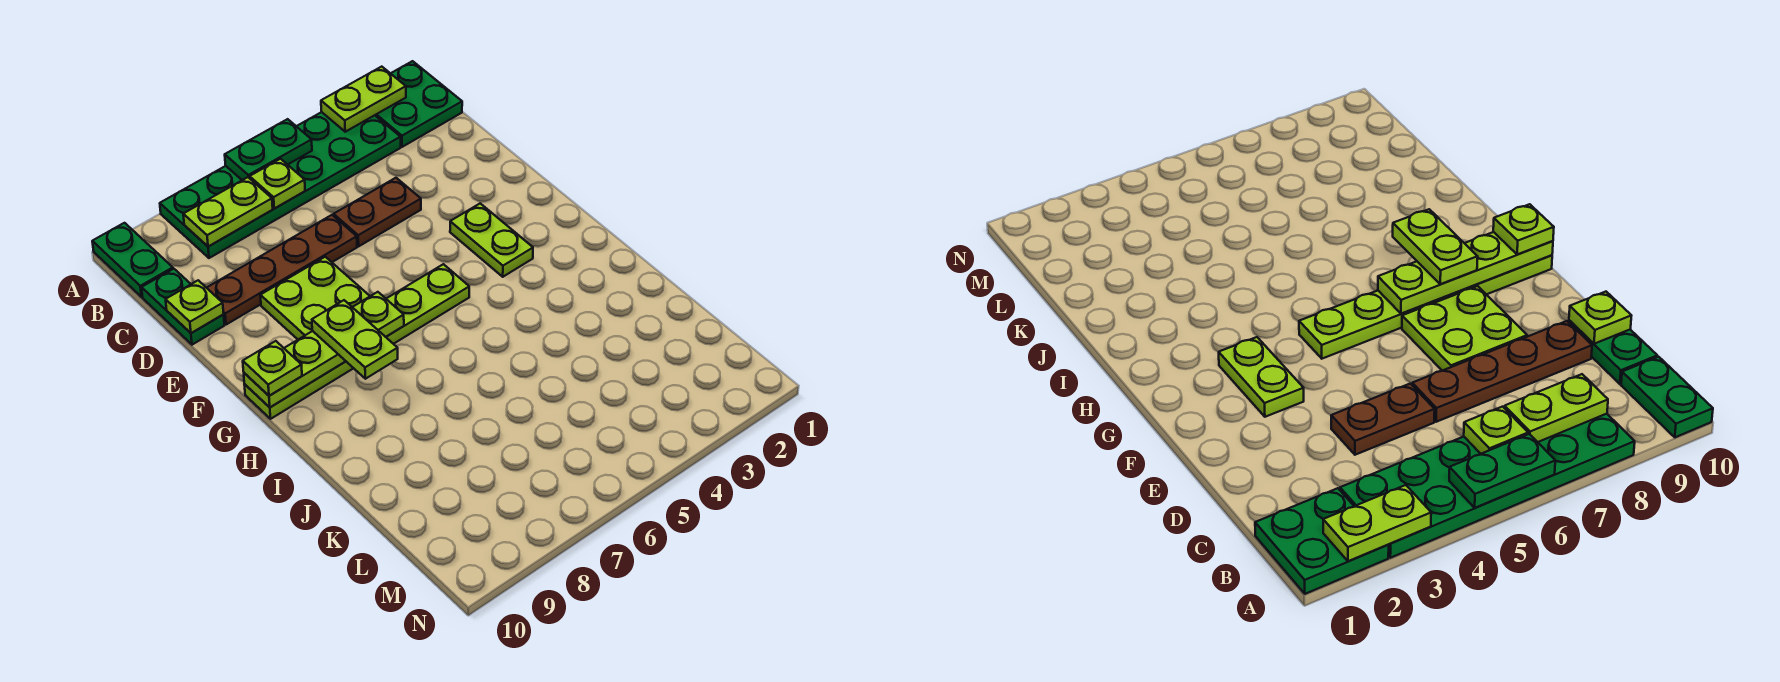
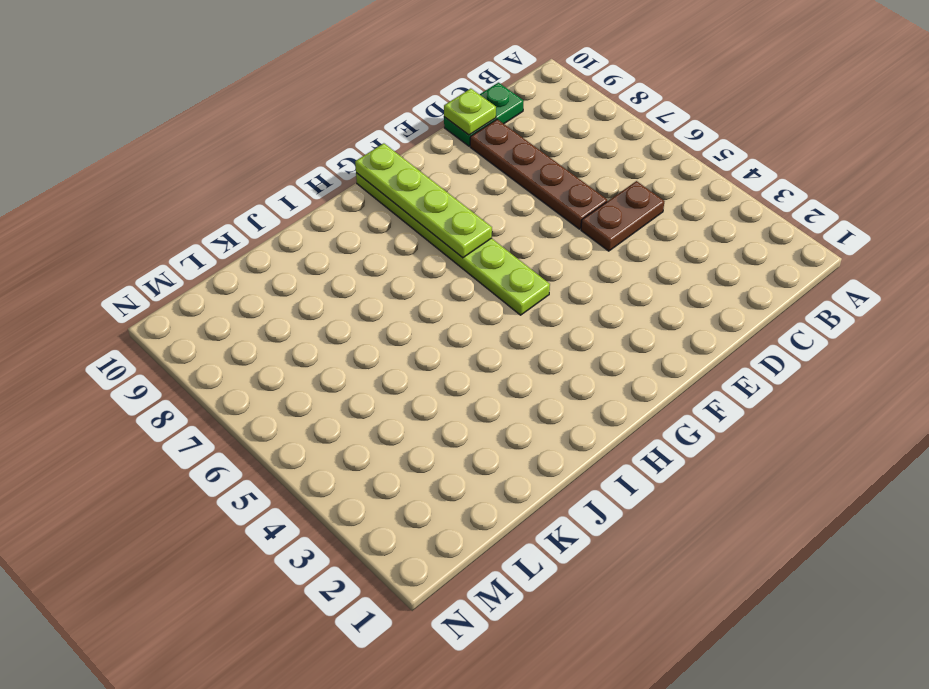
brown 1x2 plate [581,181,665,251] -> brown 1x2 plate turned to [334,178,421,246]
none -> green 2x2 plate [375,61,462,147]
none -> green 2x6 plate [160,112,401,258]
none -> green 1x2 plate [92,223,173,297]

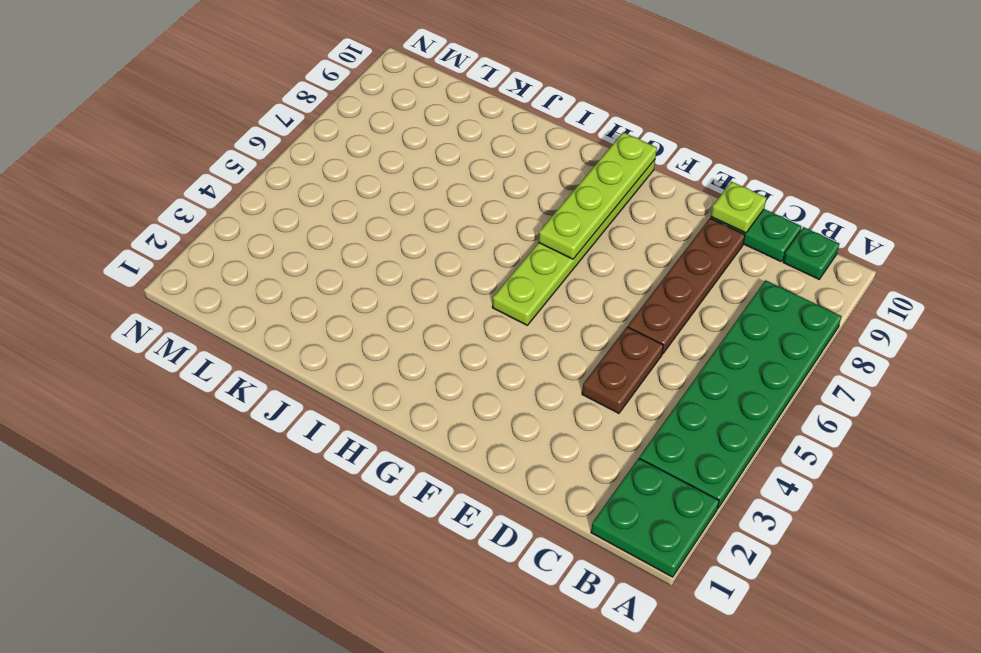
green 1x1 plate [783,227,839,279] -> green 1x2 plate [92,223,173,297]
none -> lime 2x2 plate [260,257,370,339]
none -> lime 1x2 plate [450,203,533,277]
none -> lime 1x2 plate [321,67,406,132]

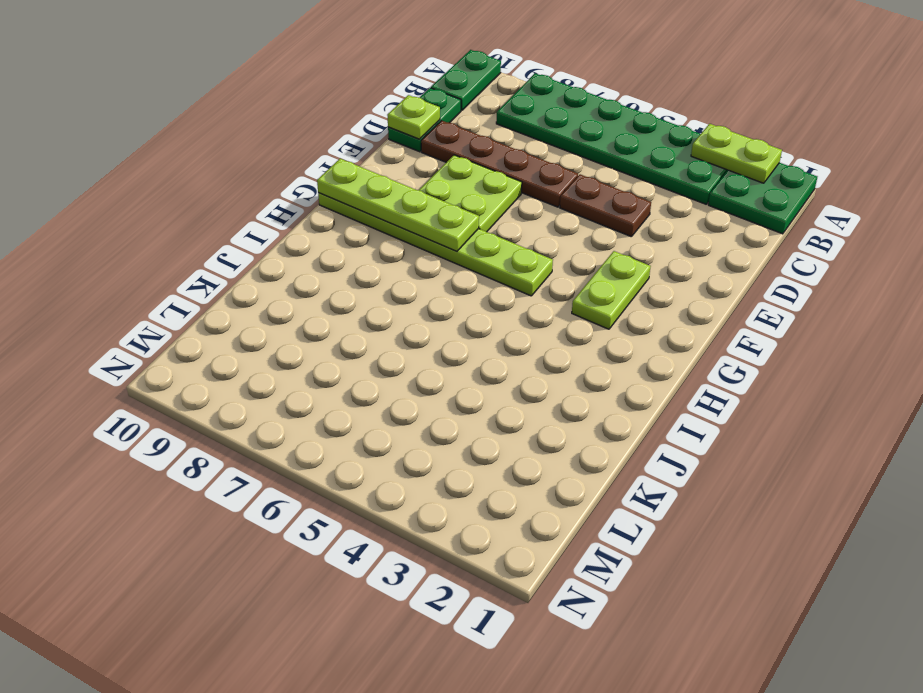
none -> green 1x2 plate [225,119,312,180]
none -> lime 1x1 plate [250,159,305,209]
none -> lime 1x2 plate [183,177,273,246]

